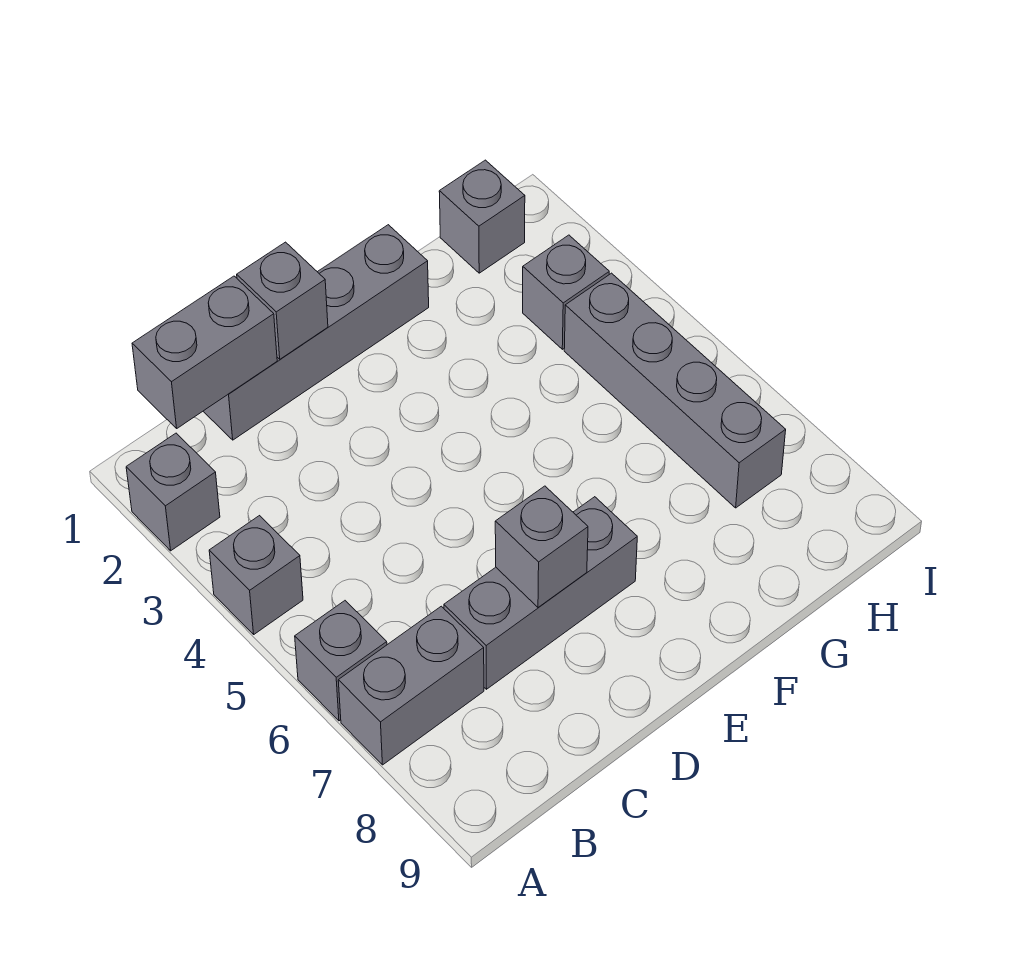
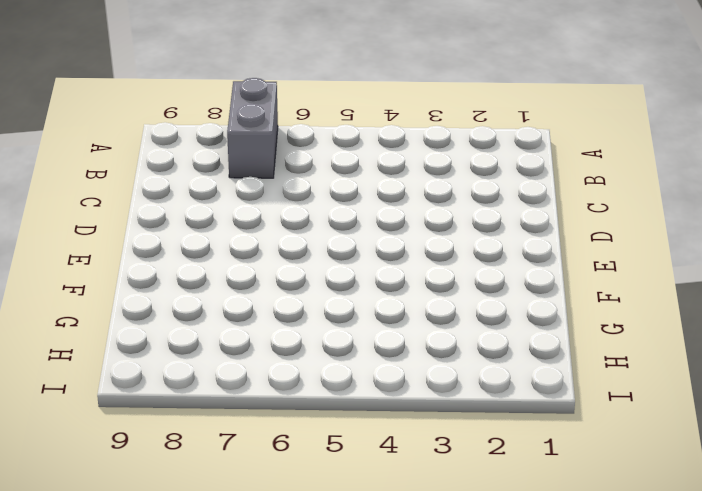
none -> grey 1x1 brick [126,433,220,551]
none -> grey 1x1 brick [209,516,303,634]
none -> grey 1x1 brick [295,601,387,721]

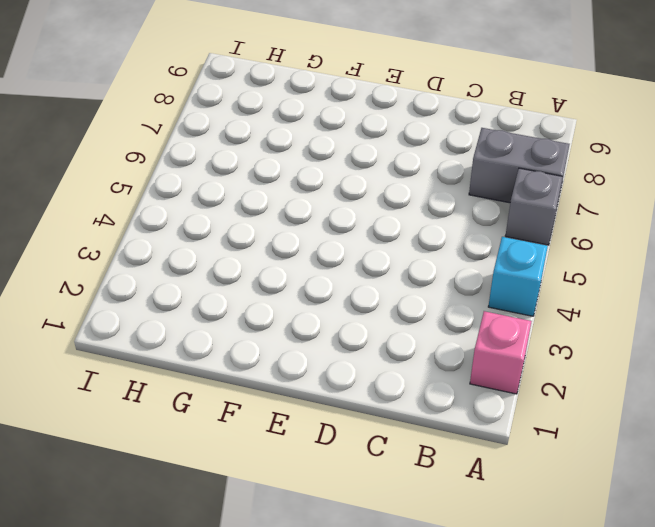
pink 1x1 brick [470,311,532,394] -> grey 1x1 brick [126,433,220,551]
cyan 1x1 brick [488,237,548,316] -> grey 1x1 brick [209,516,303,634]
none -> grey 1x4 brick [203,225,429,440]
none -> grey 1x3 brick [444,497,637,689]
none -> grey 1x1 brick [439,160,525,273]

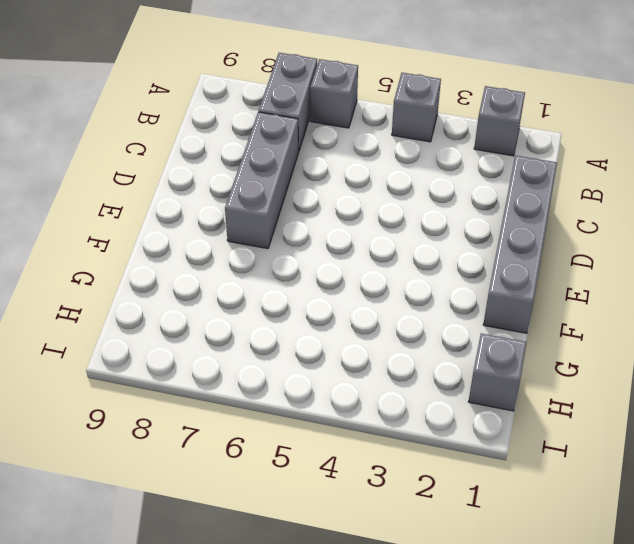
none -> grey 1x1 brick [523,235,609,349]
none -> grey 1x4 brick [564,273,786,508]
none -> grey 1x2 brick [132,276,277,428]

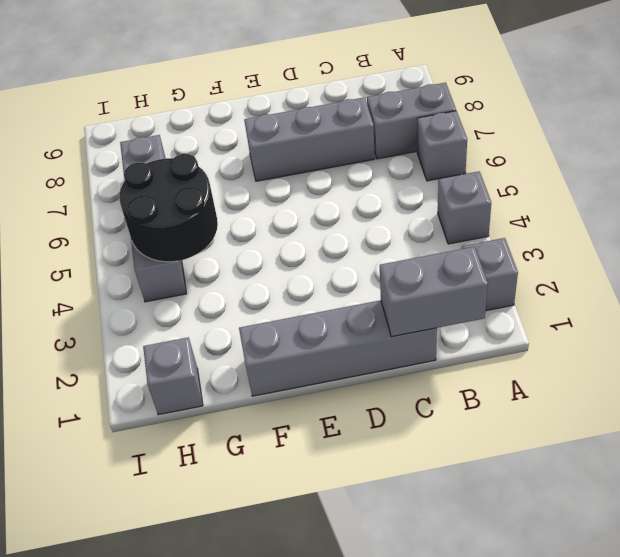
black 2x2 round brick [120,154,218,262] -> none
none -> grey 1x1 brick [523,235,609,349]
none -> grey 1x1 brick [237,242,328,359]
none -> grey 1x1 brick [495,486,588,607]

